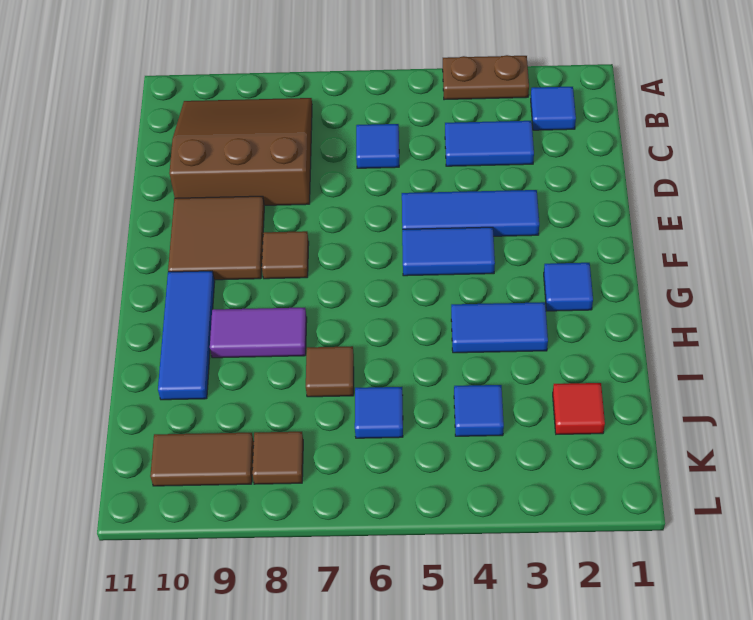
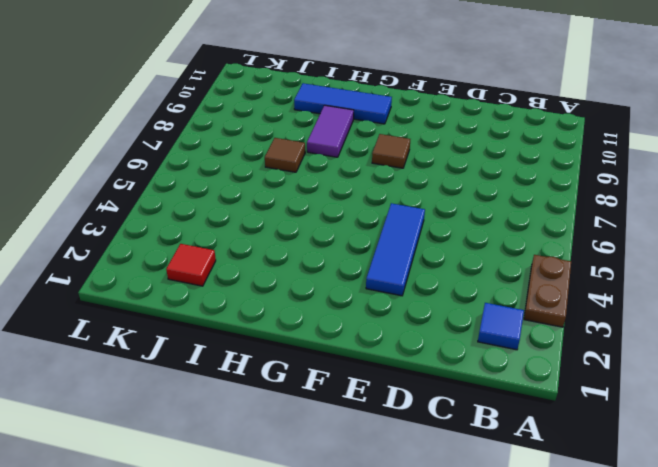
none -> brown 3x3 slope [169,98,312,205]
none -> blue 1x2 tile [445,121,534,166]
none -> blue 1x1 tile [356,124,399,168]

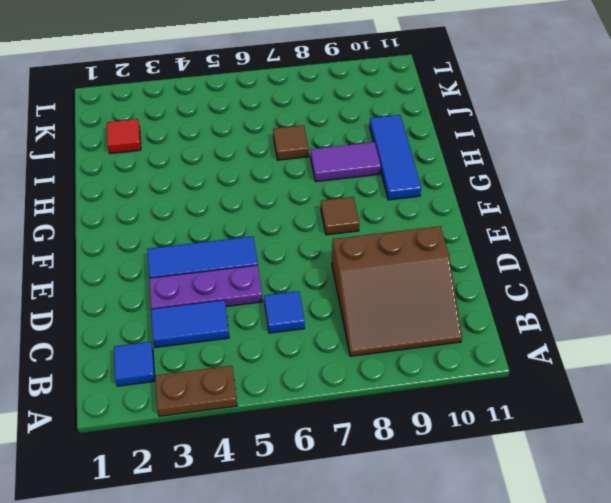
purple 1x3 plate [149,265,263,309] -> none
none -> brown 2x2 tile [168,196,264,280]
none -> blue 1x2 tile [402,227,495,276]
none -> blue 1x1 tile [544,263,593,311]

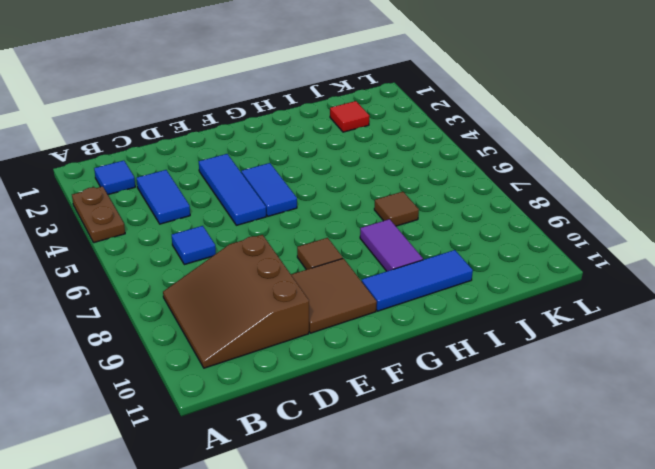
none -> blue 1x1 tile [544,263,593,311]
none -> blue 1x2 tile [451,302,548,353]
none -> blue 1x1 tile [454,385,504,436]

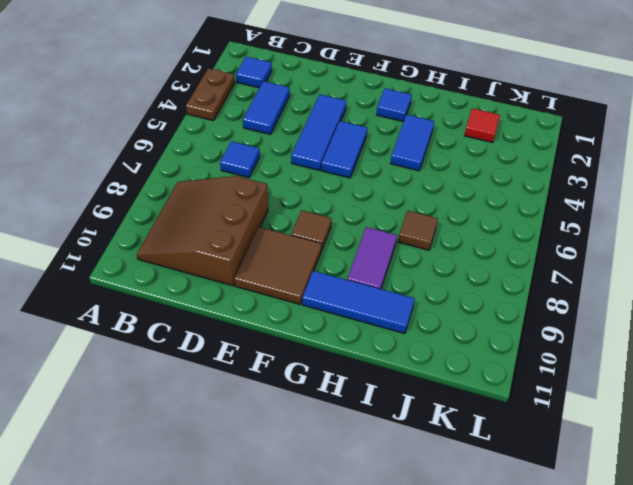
none -> blue 1x1 tile [454,385,504,436]
none -> blue 1x1 tile [355,387,403,438]
none -> brown 1x1 tile [252,432,303,484]

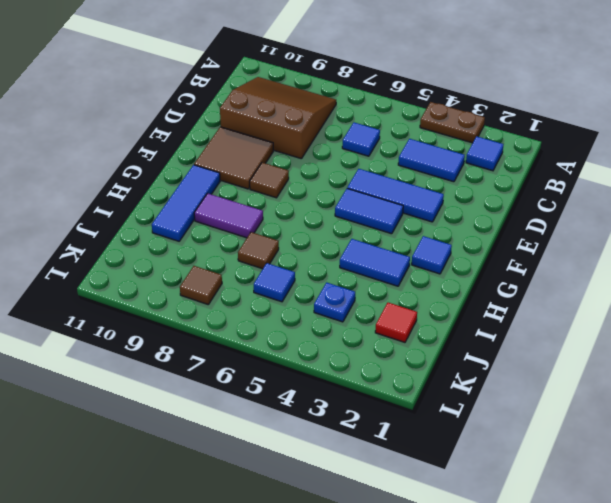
blue 1x1 plate [314,282,355,322] -> blue 1x1 tile [454,385,504,436]
none -> brown 1x2 tile [150,433,254,486]

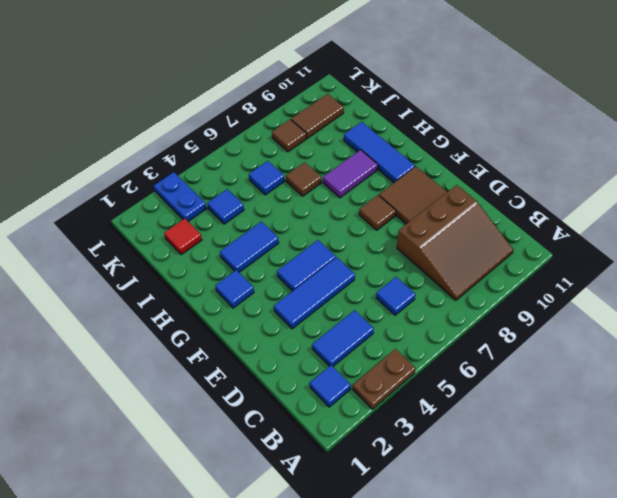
blue 1x2 plate [154,172,207,221] -> none

